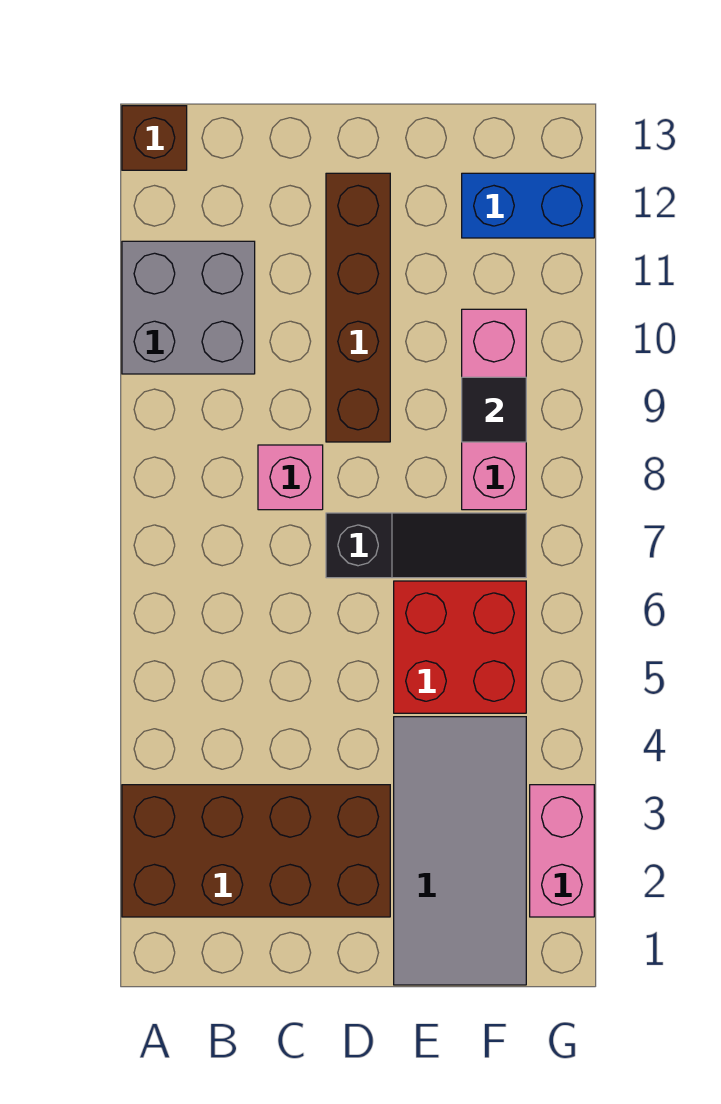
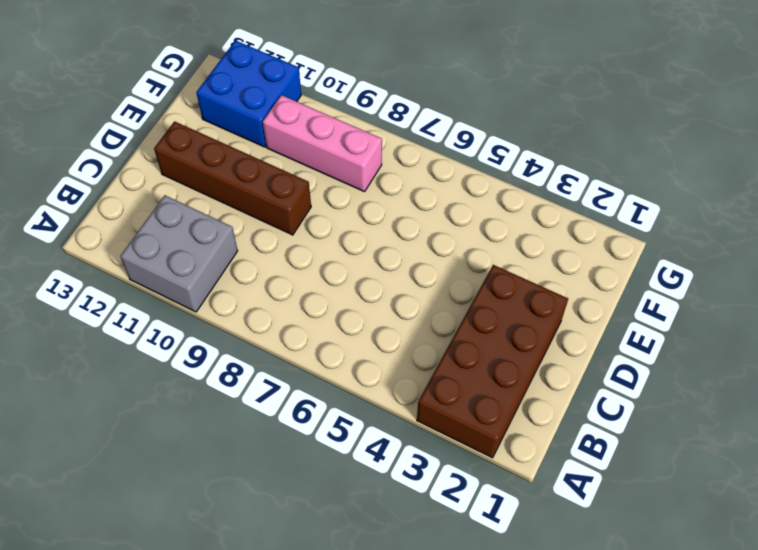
blue 2x2 brick [196,40,301,147] -> blue 1x2 brick [462,173,594,238]
none -> brown 1x1 brick [122,106,187,170]
none -> pink 1x1 brick [258,445,323,510]
none -> black 1x3 slope [326,513,526,578]

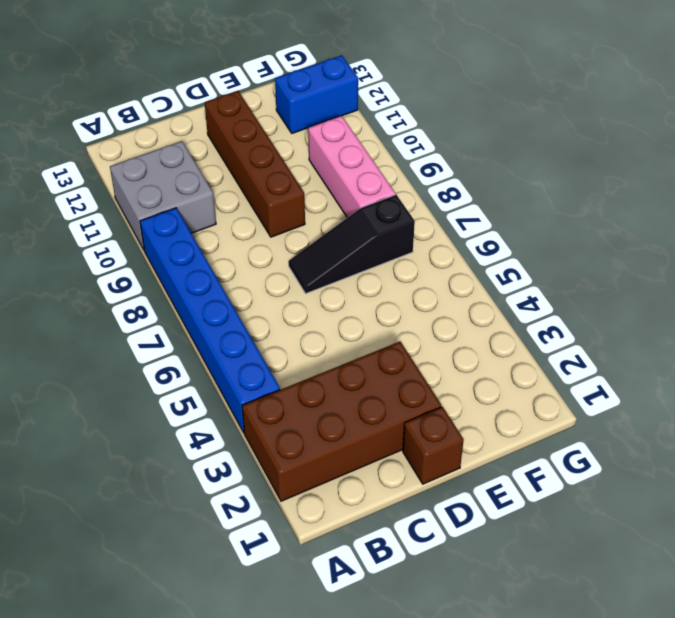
blue 1x6 brick [140,208,280,433] -> none
brown 1x1 brick [403,407,464,484] -> brown 1x1 brick moved to [122,106,187,170]
black 1x3 slope [289,195,415,294] -> black 1x3 slope turned to [326,513,526,578]
none -> pink 1x1 brick [258,445,323,510]
none -> grey 2x4 tile [394,717,526,985]
none -> red 2x2 brick [394,581,526,713]

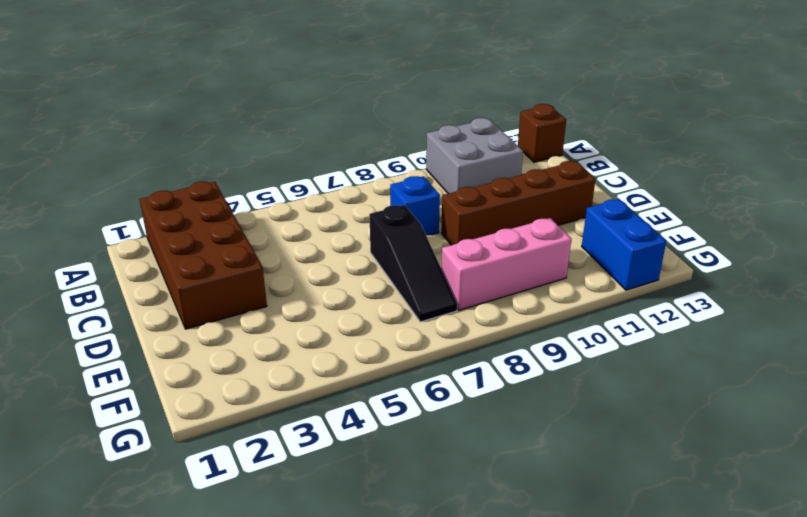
blue 1x1 brick [390,176,440,236] -> pink 1x1 brick [258,445,323,510]
none -> grey 2x4 tile [394,717,526,985]
none -> red 2x2 brick [394,581,526,713]
none -> pink 1x2 brick [530,785,594,917]

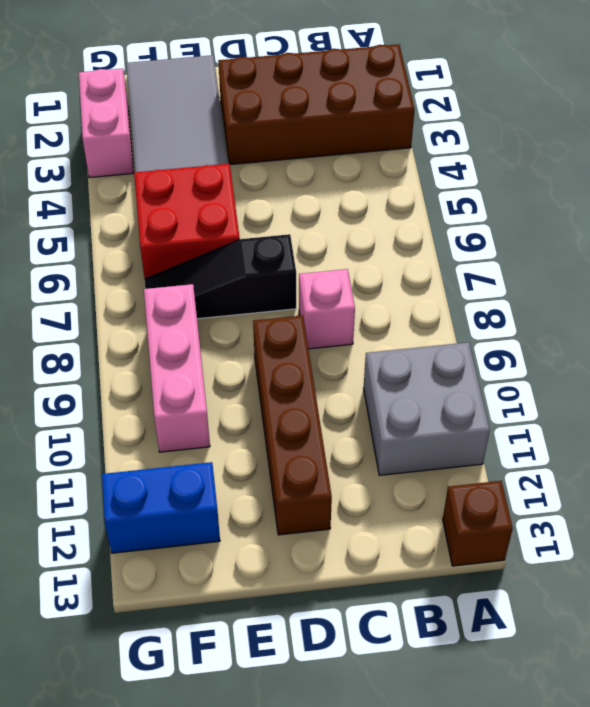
none -> black 1x1 tile [462,377,526,442]

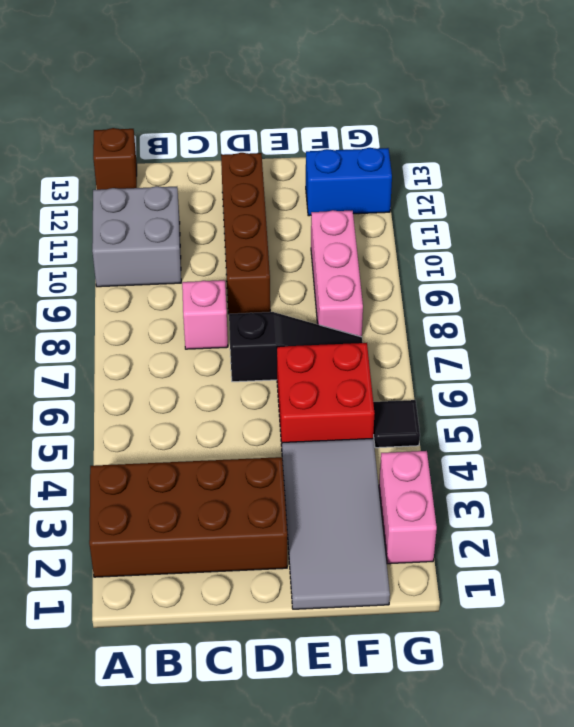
black 1x1 tile [373,400,420,448] -> black 1x1 tile moved to [462,377,526,442]

